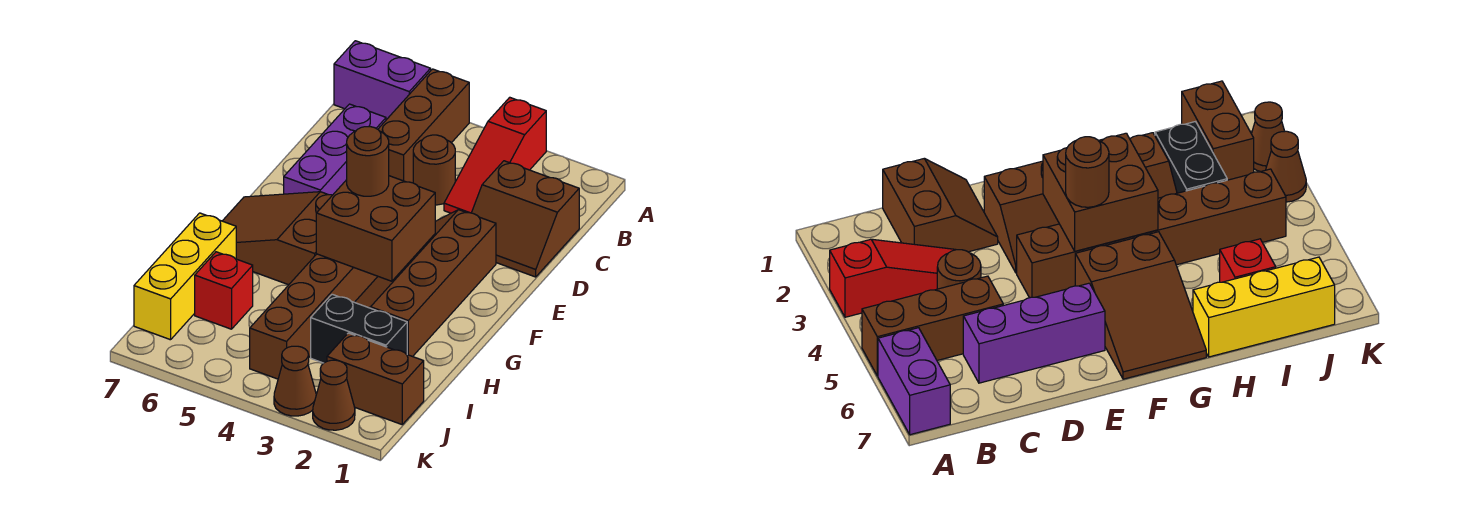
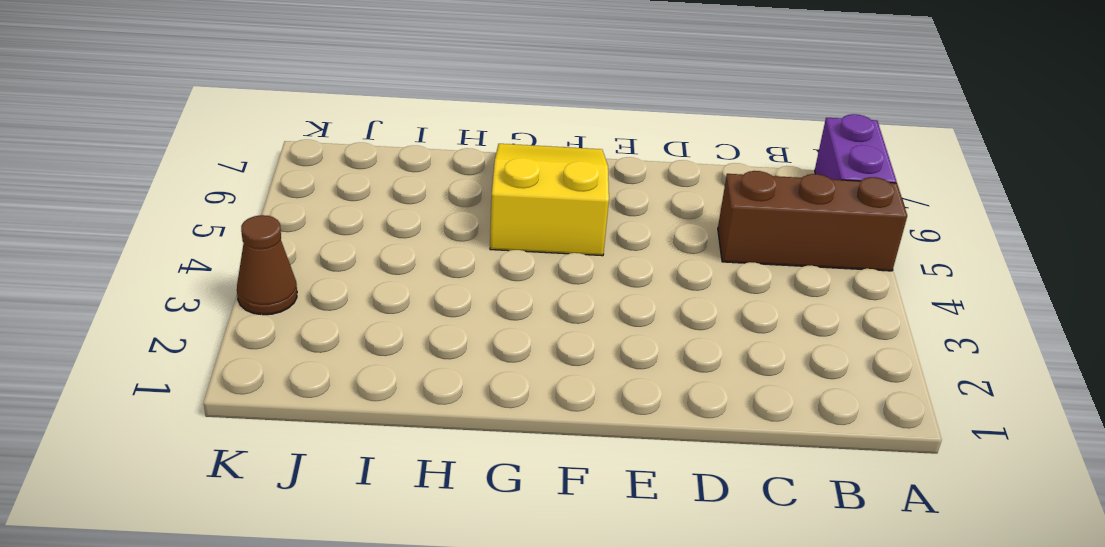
yellow 2x3 slope [490,144,609,256] -> brown 2x3 slope [223,192,332,285]
none -> red 1x3 slope [444,97,546,213]
none -> brown 2x2 slope [472,161,579,277]
none -> brown 1x1 round brick [413,135,455,205]

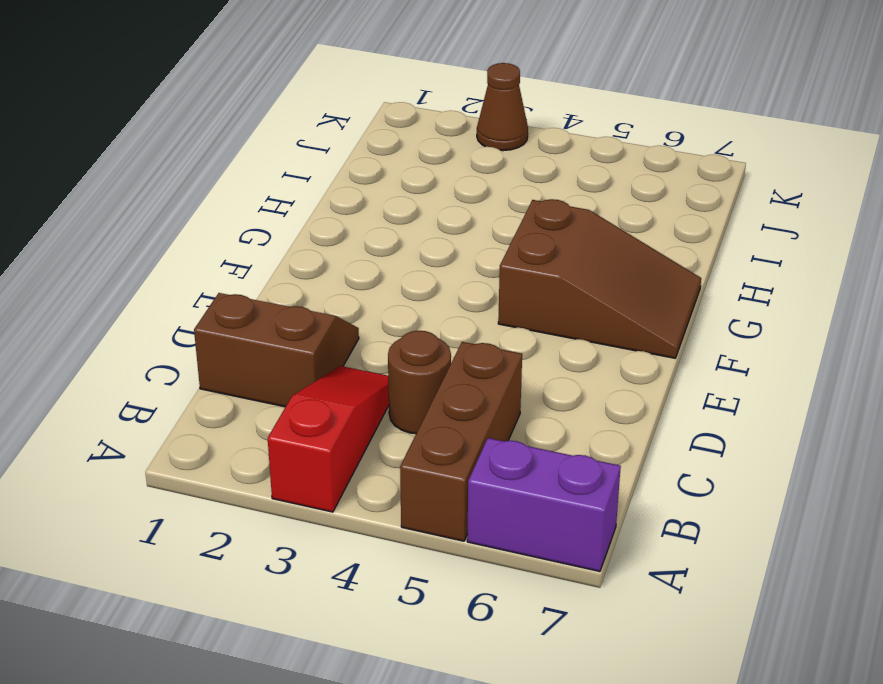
none -> purple 1x3 brick [284,104,386,195]
none -> brown 2x4 slope [355,210,496,357]
none -> brown 1x6 brick [250,254,378,379]

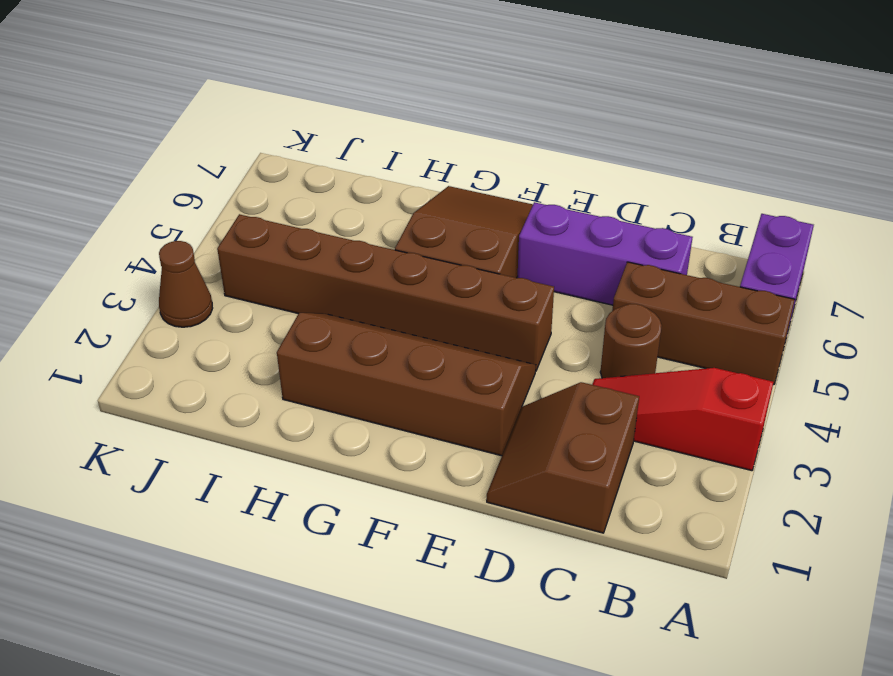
none -> yellow 1x3 brick [134,213,236,340]
none -> black 1x2 brick [311,294,407,363]
none -> red 1x1 brick [195,252,253,329]

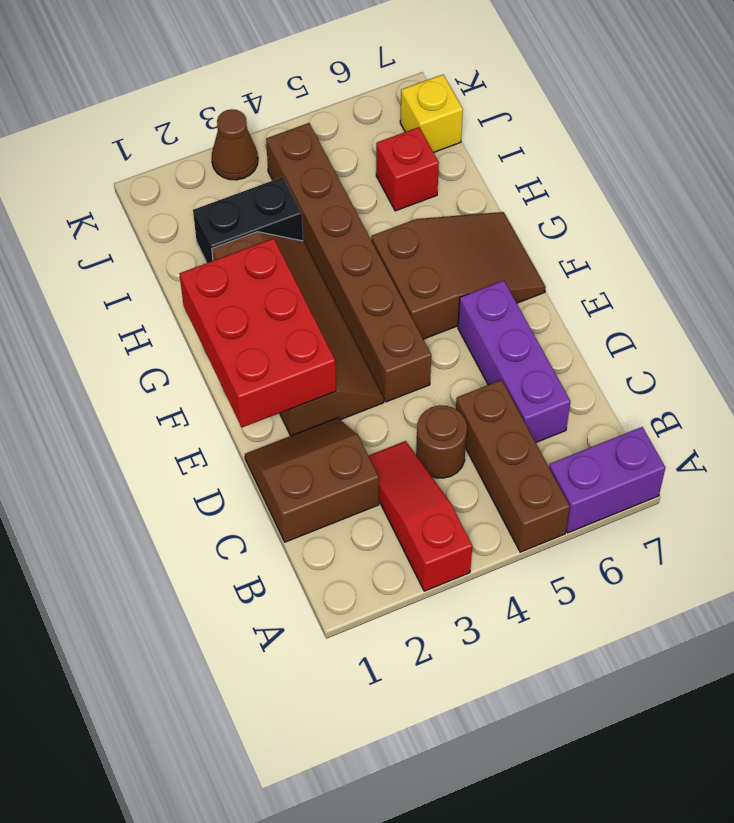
red 2x3 brick [179,238,336,428] -> none
yellow 1x1 brick [400,75,463,152] -> yellow 1x3 brick [134,213,236,340]
none -> brown 1x2 brick [327,333,424,424]
none -> brown 1x1 cone [313,360,355,430]
none -> brown 2x2 brick [316,176,435,281]

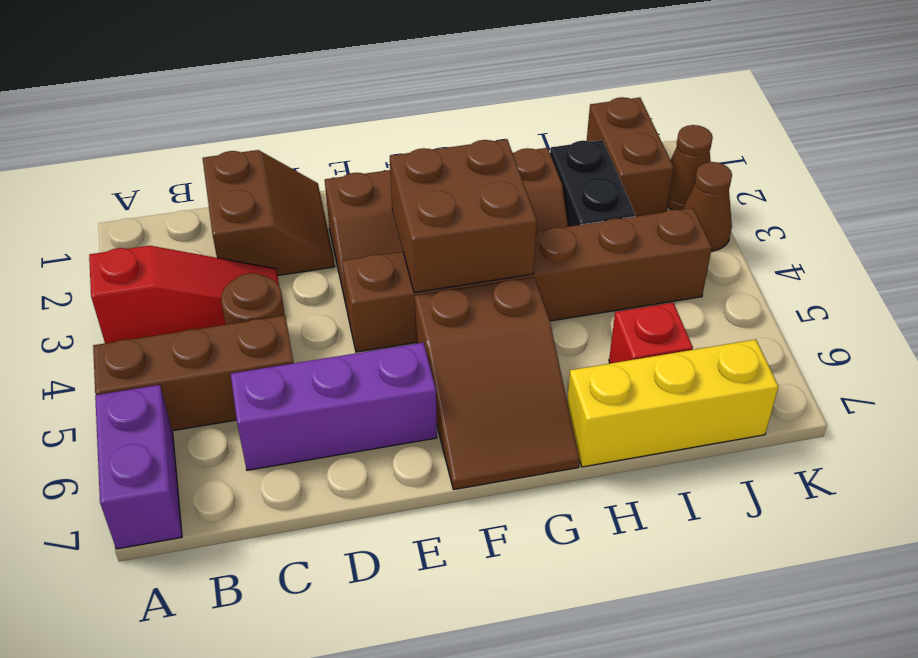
none -> brown 1x1 round brick [347,127,389,196]

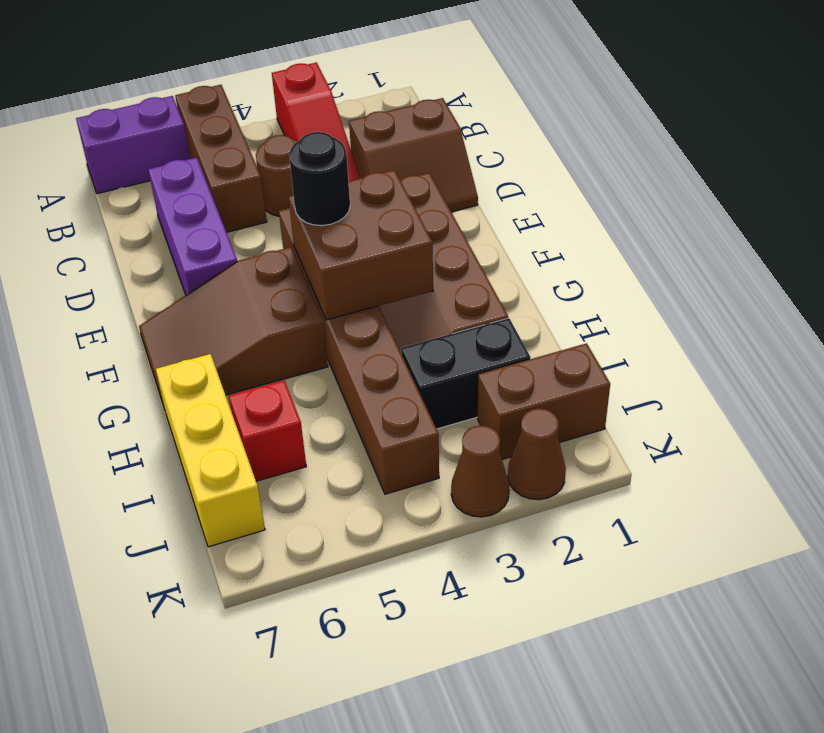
black 1x1 round brick [289,132,350,226] -> brown 1x1 round brick [347,127,389,196]

